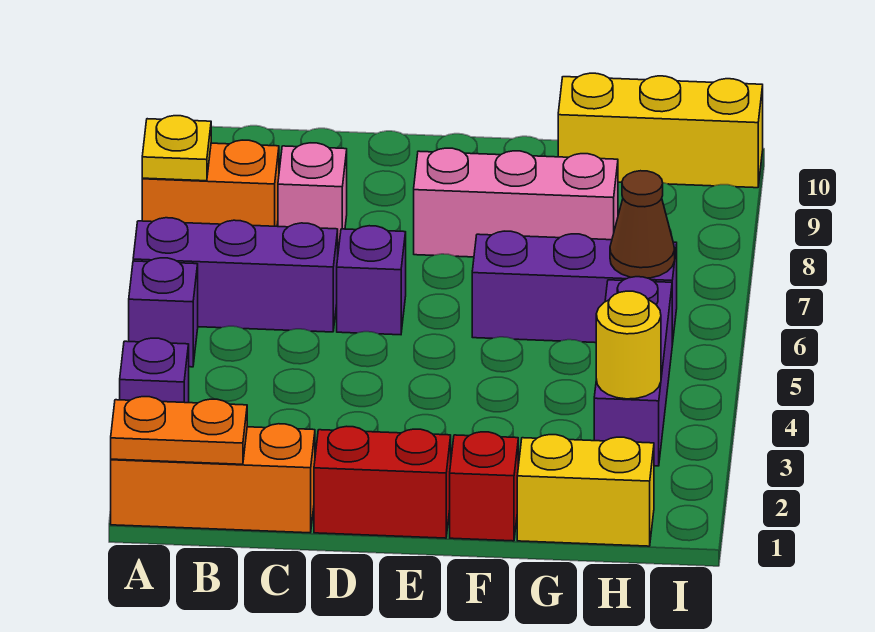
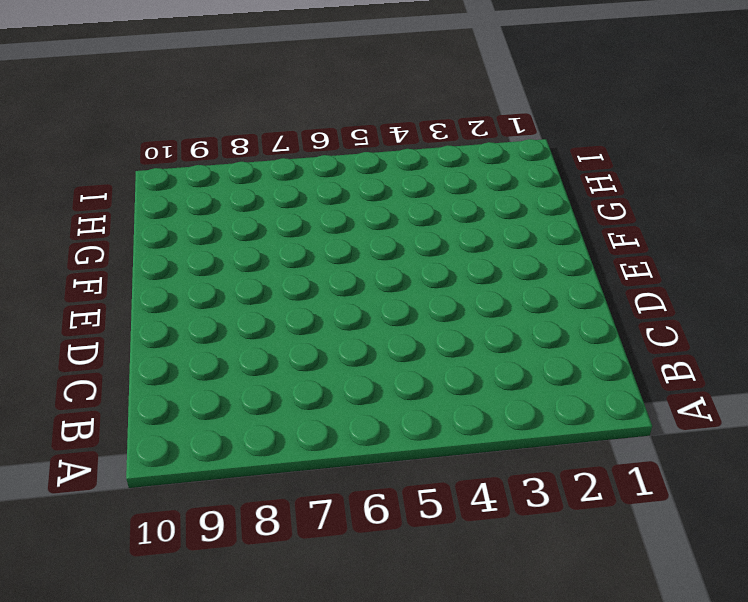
none -> orange 1x3 brick [111,424,315,533]
none -> purple 1x1 brick [120,338,189,403]
none -> purple 1x1 brick [129,258,198,367]

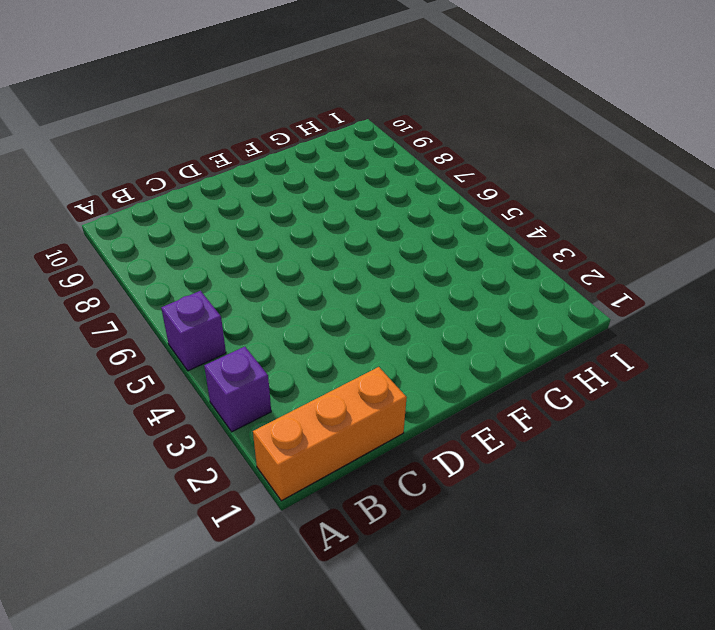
none -> purple 1x3 brick [133,218,338,332]
none -> orange 1x2 brick [142,140,279,226]
none -> pink 1x1 brick [278,143,347,251]

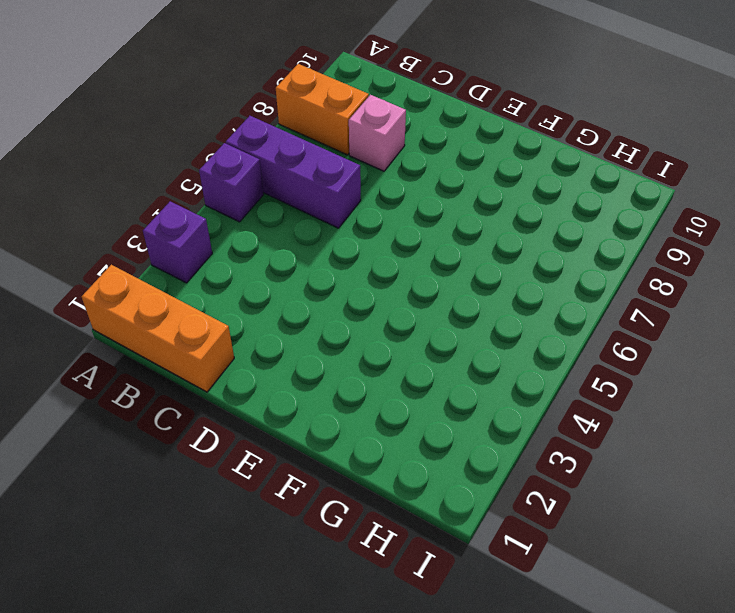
none -> red 1x2 brick [314,426,451,538]
none -> purple 1x1 brick [337,226,406,335]
none -> pink 1x3 brick [414,148,618,257]

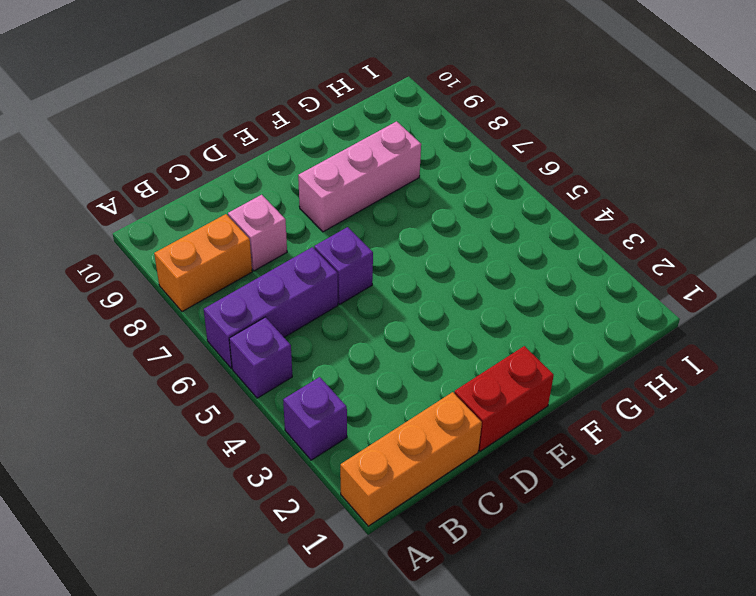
none -> red 1x1 brick [450,432,518,541]
none -> purple 1x3 brick [472,231,677,345]
none -> yellow 1x2 brick [517,435,654,546]

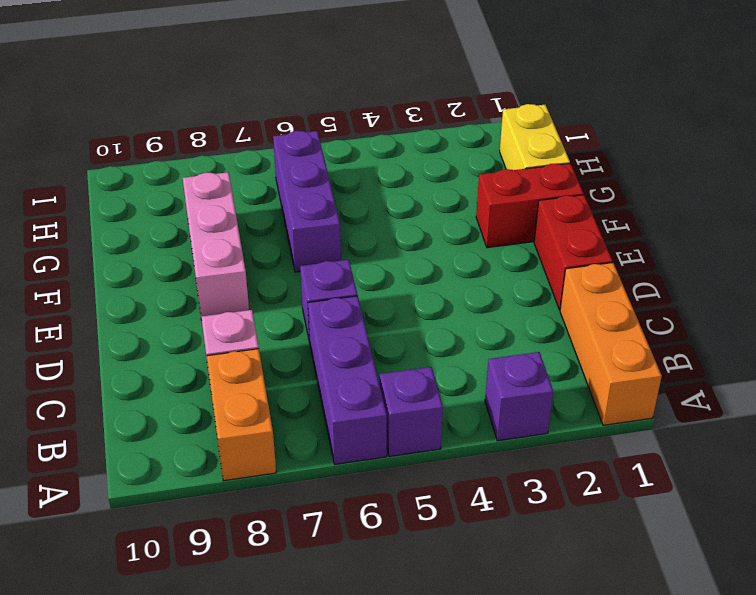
red 1x2 brick [476,163,584,248] -> red 1x1 brick [450,432,518,541]
none -> yellow 1x3 brick [558,73,763,188]
none -> purple 1x3 brick [594,277,672,466]
none -> orange 1x2 plate [111,397,247,464]

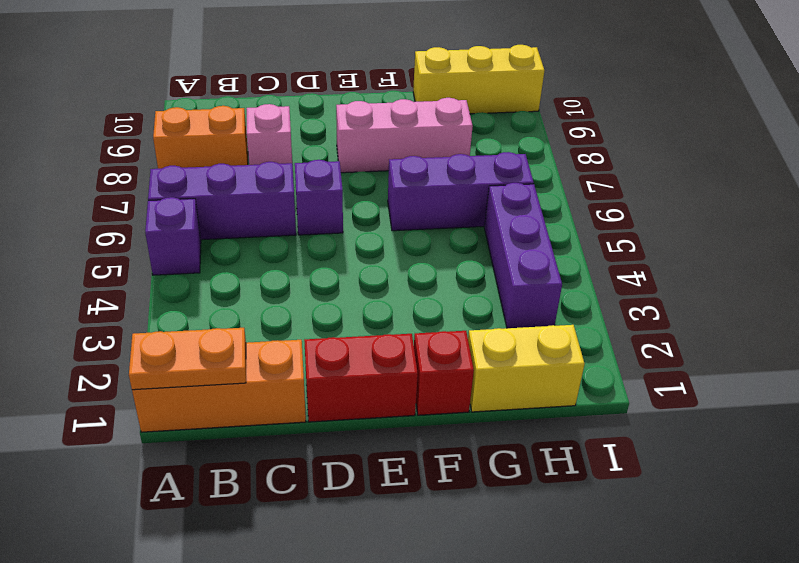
none -> purple 1x1 brick [120,338,189,403]
none -> yellow 1x1 plate [142,116,211,181]
none -> yellow 1x1 round brick [596,291,661,399]

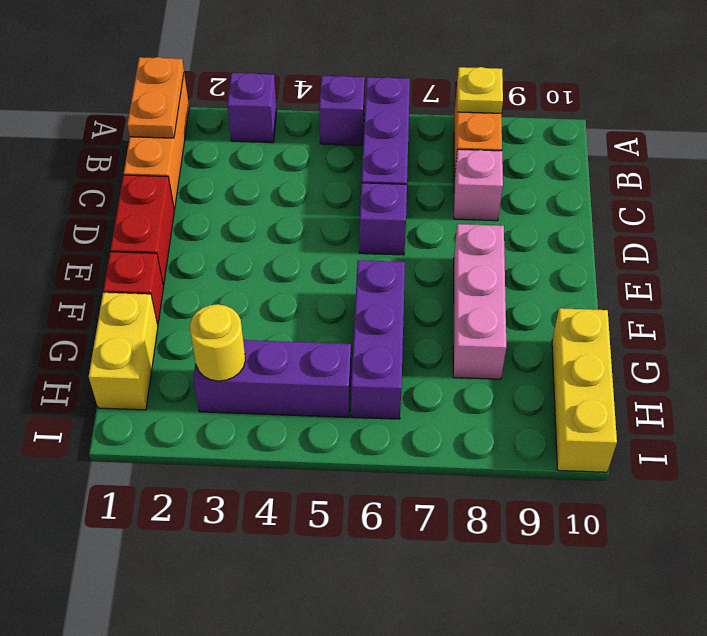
none -> brown 1x1 cone [610,171,675,278]

